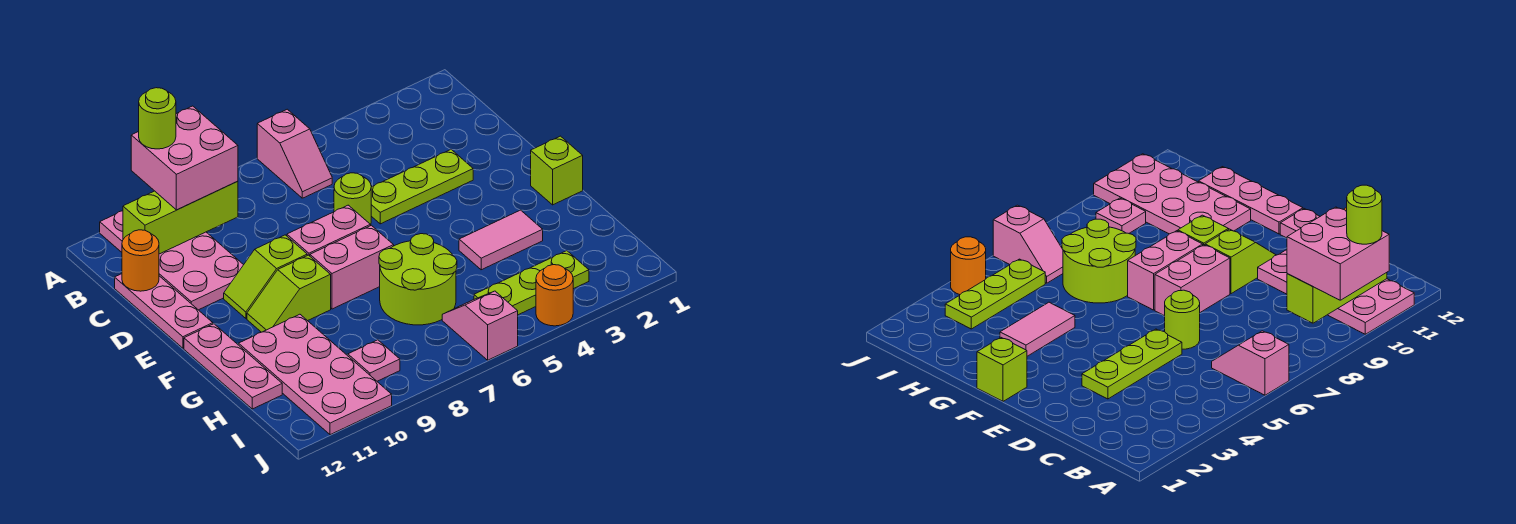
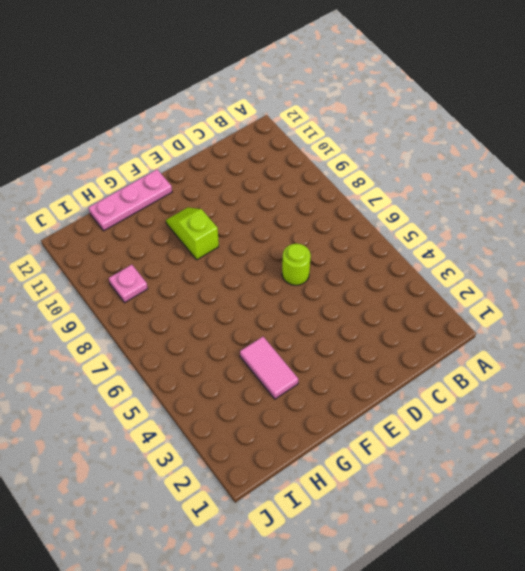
none -> pink 1x2 slope [257,109,332,198]
none -> pink 2x4 plate [100,211,243,310]
none -> pink 1x3 plate [115,274,213,348]

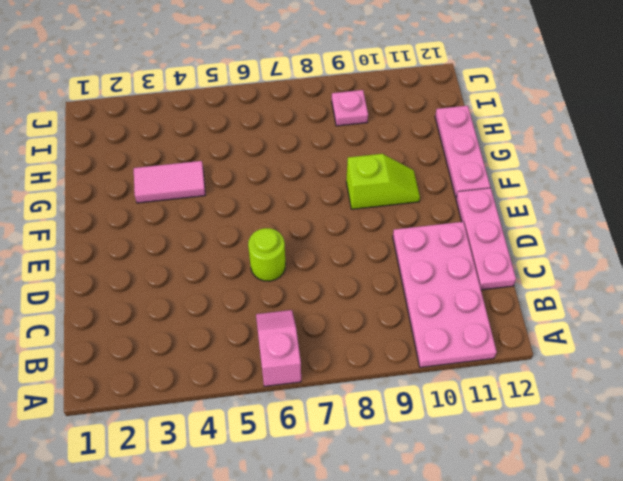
none -> lime 1x3 plate [371,149,473,224]
none -> pink 1x2 brick [287,205,371,256]
none -> lime 1x2 slope [224,235,307,318]

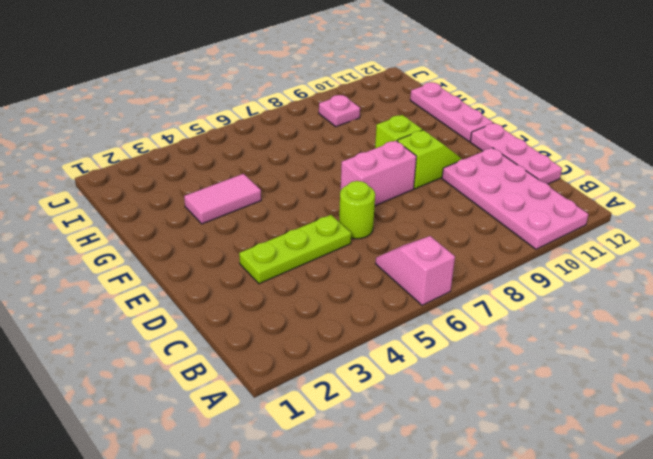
none -> lime 1x1 brick [531,136,583,205]
none -> pink 1x2 brick [310,225,394,309]
none -> lime 2x2 round brick [379,234,457,325]

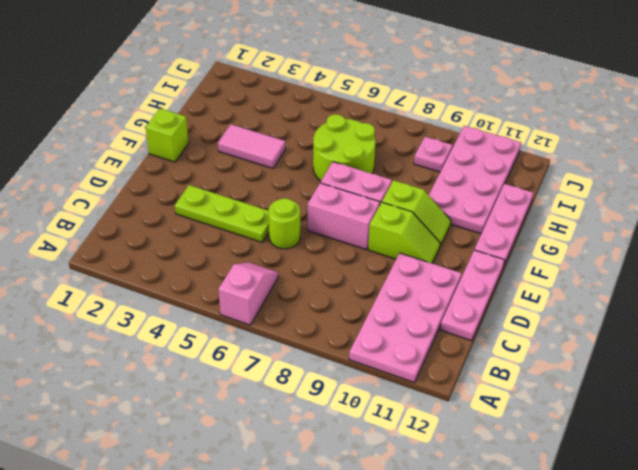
none -> lime 1x3 plate [474,251,589,315]
none -> pink 1x2 slope [442,291,518,360]
none -> orange 1x1 round brick [536,265,573,326]

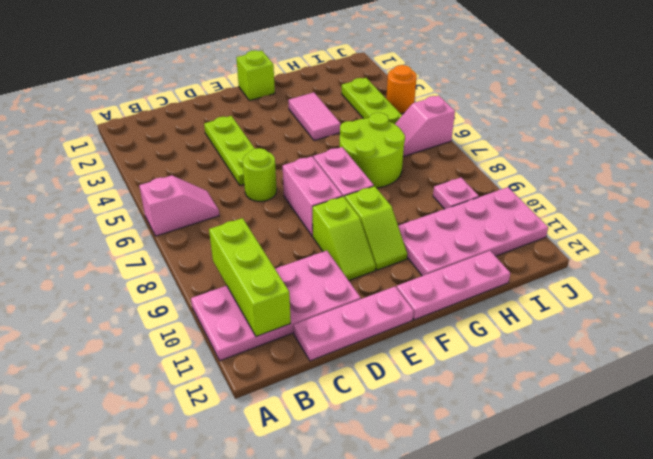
none -> orange 1x1 round brick [122,230,159,291]
none -> pink 2x2 brick [131,106,238,210]
none -> lime 1x1 round brick [139,88,176,149]

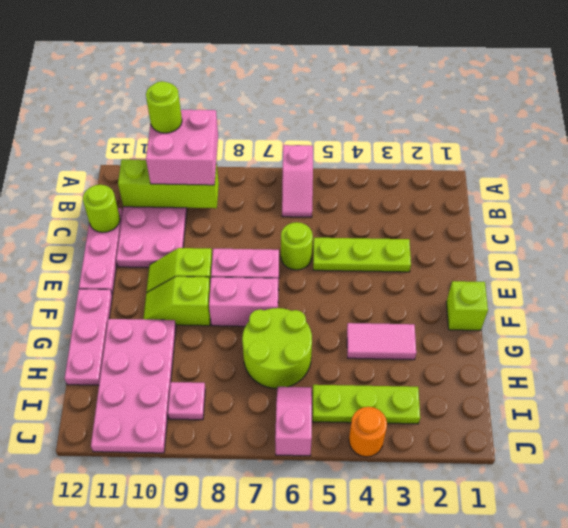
lime 1x1 round brick [83,185,120,232] -> orange 1x1 round brick [122,230,159,291]

